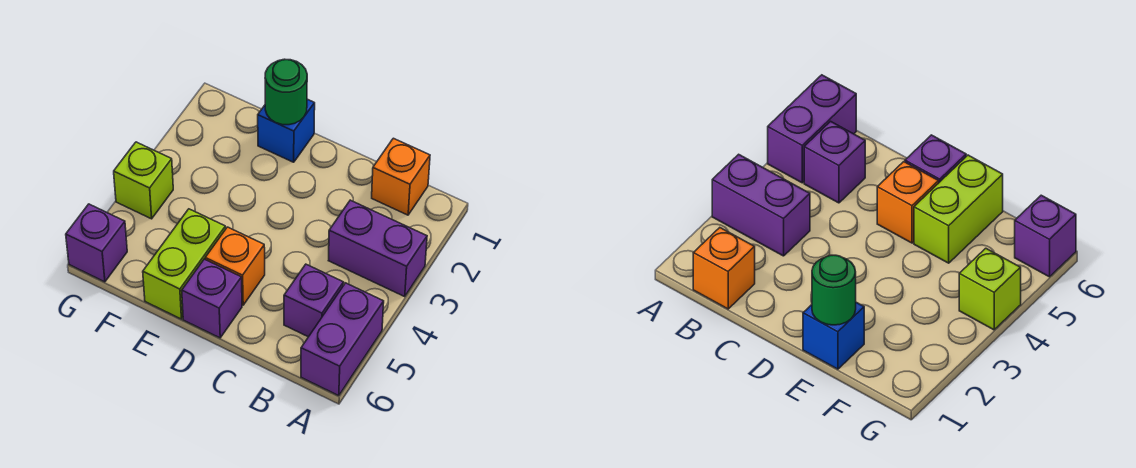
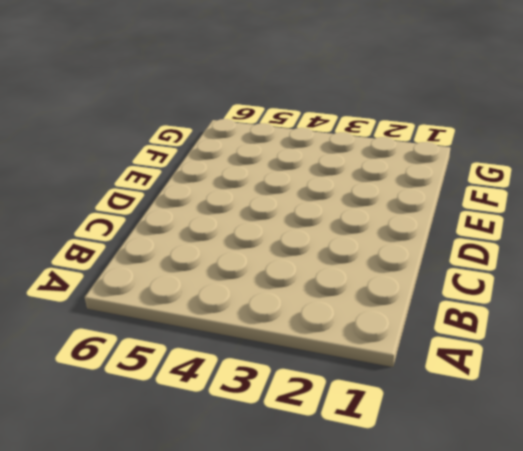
none -> purple 1x2 brick [328,200,427,296]
none -> purple 1x2 brick [301,283,384,396]

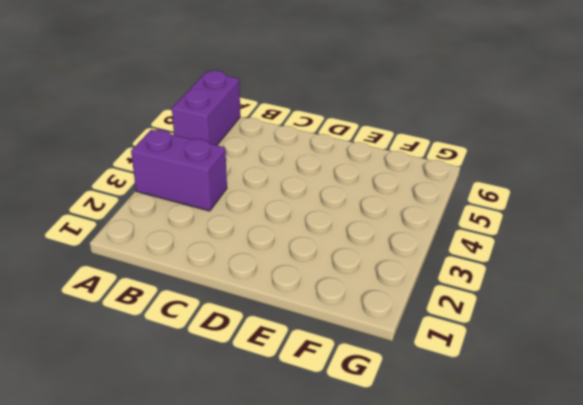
none -> orange 1x1 brick [372,138,430,215]
none -> purple 1x1 brick [284,264,344,337]

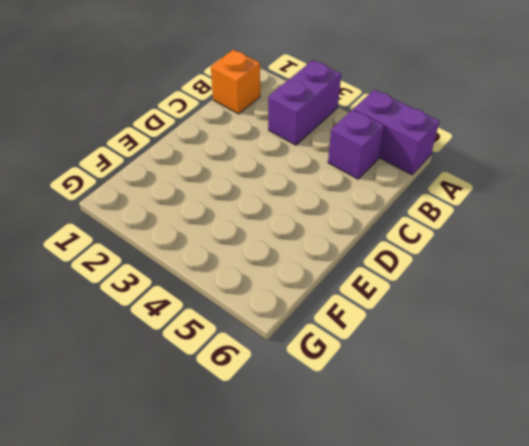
none -> orange 1x1 brick [205,227,265,305]
none -> purple 1x1 brick [182,259,242,338]

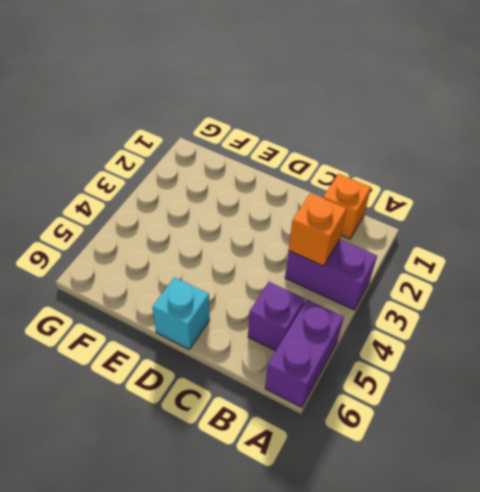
orange 1x1 brick [289,193,347,266] -> orange 1x1 brick moved to [205,227,265,305]
cyan 1x1 brick [152,277,210,349] -> purple 1x1 brick [182,259,242,338]
none -> blue 1x1 brick [258,99,315,162]
none -> lime 1x2 brick [143,209,226,319]

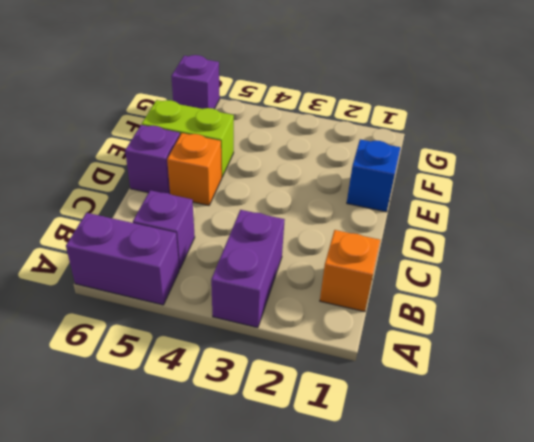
none -> lime 1x1 brick [114,142,173,219]
none -> green 1x1 round brick [265,59,307,125]

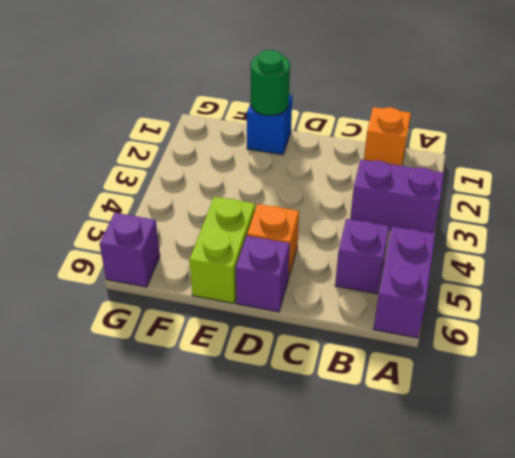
none -> lime 1x1 brick [114,142,173,219]

